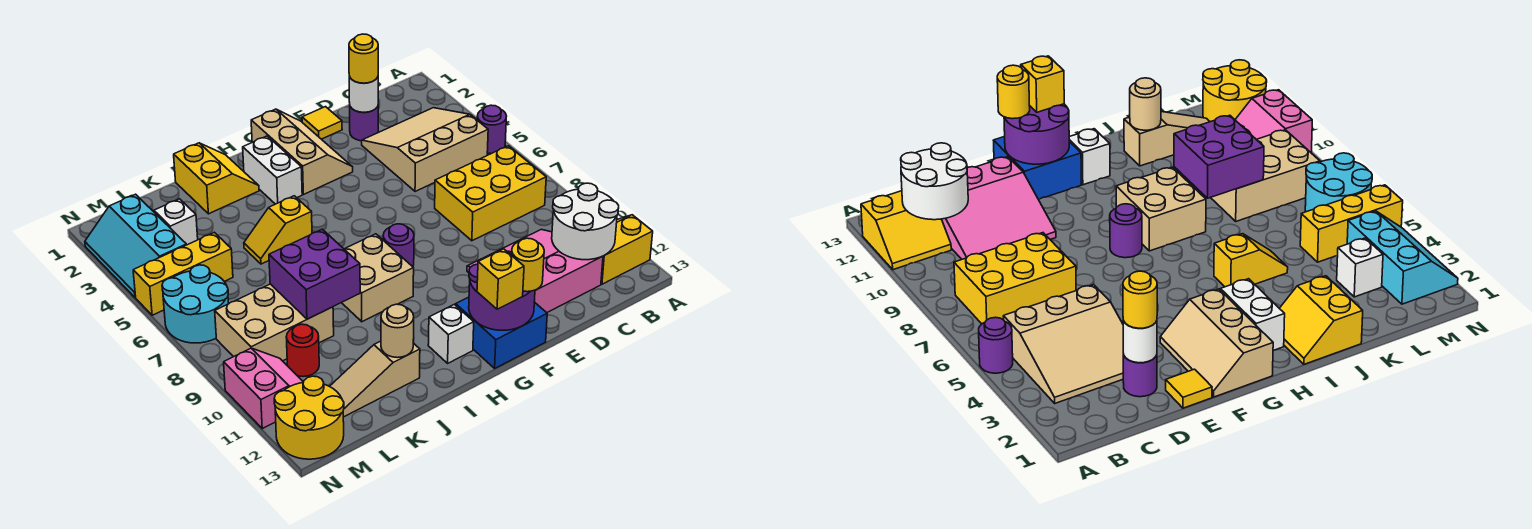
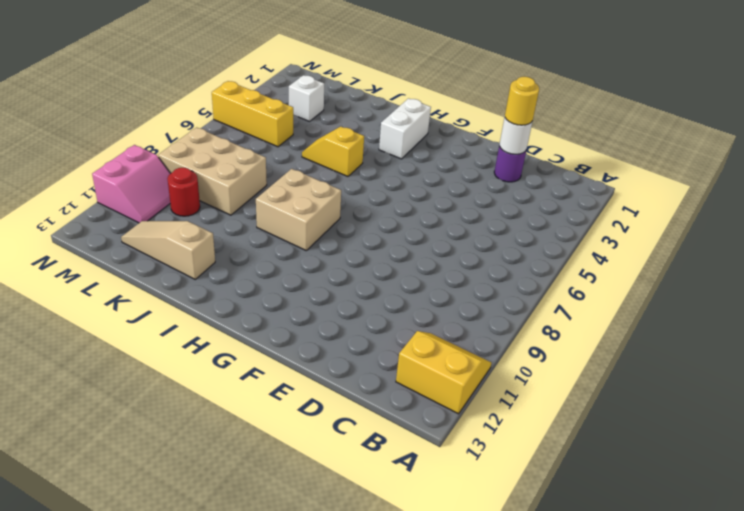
none -> purple 1x1 round brick [477,105,506,154]
none -> tan 3x3 slope [362,108,488,192]
none -> yellow 2x3 brick [435,146,546,241]
none -> pink 3x3 slope [467,229,603,313]

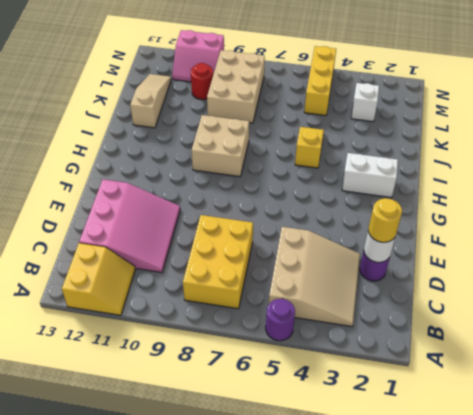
none -> yellow 1x1 tile [302,107,342,139]
none -> tan 2x3 slope [251,109,353,195]
none -> blue 2x2 brick [456,297,547,368]
none -> purple 1x1 round brick [383,224,414,267]

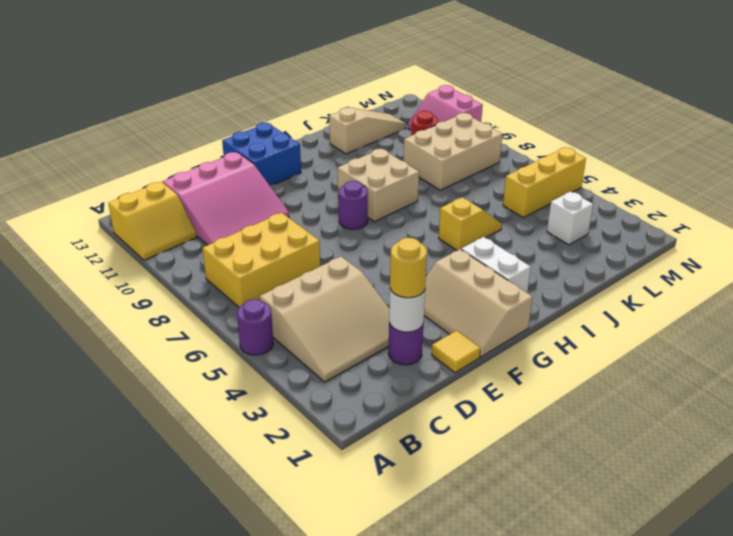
none -> white 1x1 brick [428,304,474,363]
none -> yellow 2x2 slope [174,143,259,214]
none -> cyan 2x3 slope [85,194,186,297]
none -> cyan 2x2 round brick [162,265,228,343]

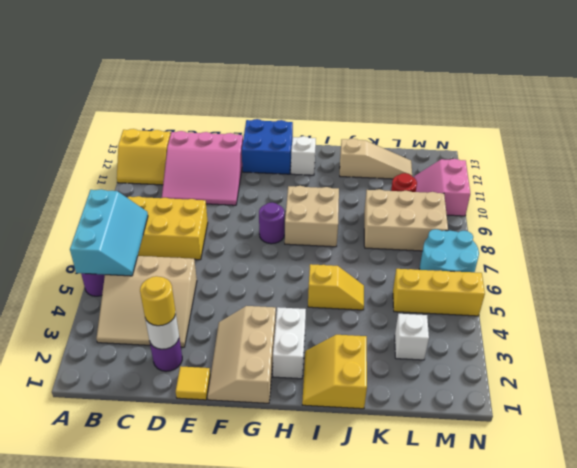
cyan 2x3 slope [70,189,148,276] -> cyan 2x3 slope moved to [85,194,186,297]
none -> yellow 2x2 round brick [274,376,344,459]
none -> white 2x2 round brick [552,183,619,260]
none -> purple 2x2 round brick [469,251,535,330]
none -> purple 2x2 brick [269,229,360,319]

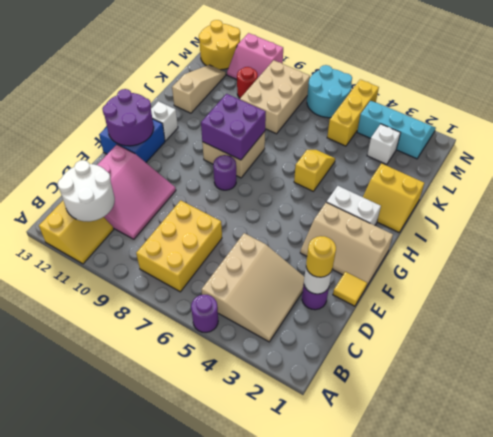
purple 2x2 brick [201,94,266,160] -> purple 2x2 brick moved to [269,229,360,319]
none -> tan 1x1 round brick [381,304,414,358]
none -> yellow 1x1 round brick [512,238,544,292]
none -> yellow 1x1 brick [477,249,524,309]

